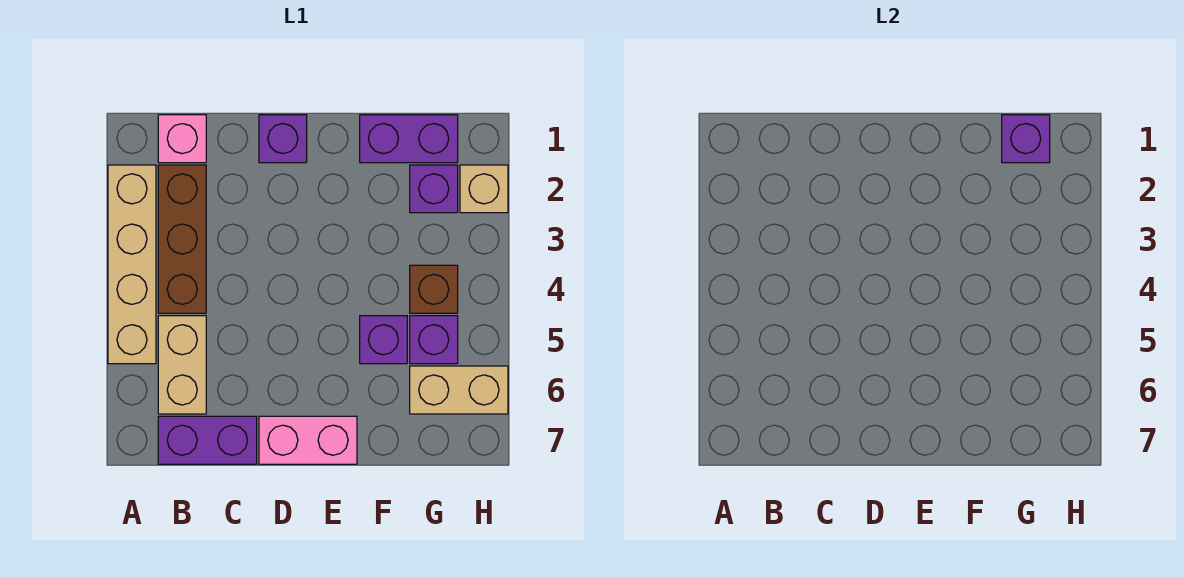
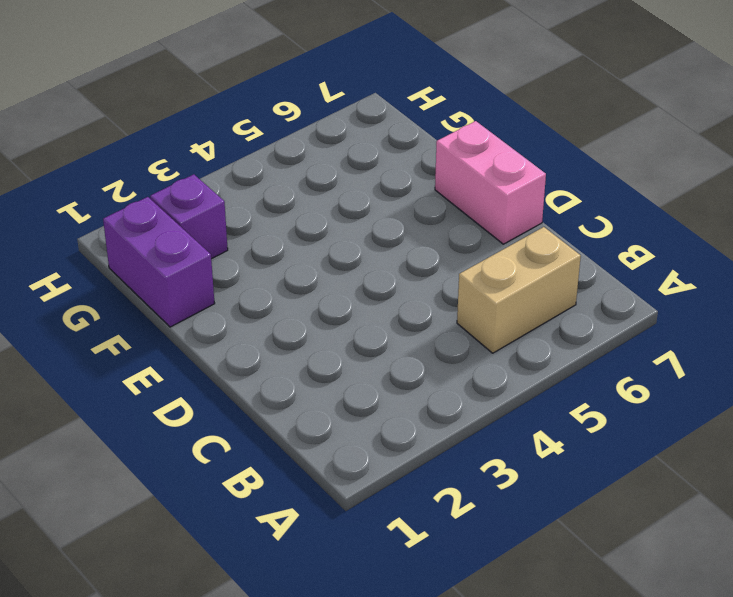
none -> tan 1x4 brick [108,165,156,364]
none -> pink 1x1 brick [158,115,206,163]
none -> brown 1x3 brick [158,165,206,313]

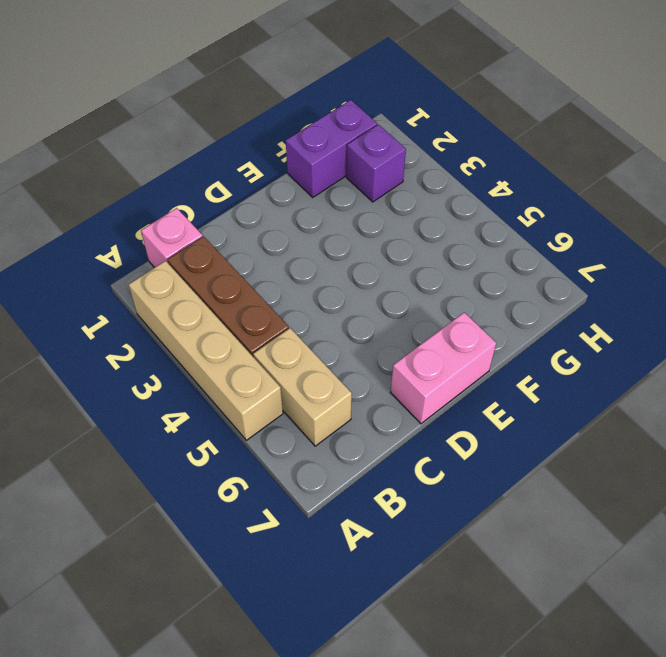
none -> purple 1x2 brick [158,416,257,464]
none -> purple 1x1 brick [259,115,307,163]
none -> purple 1x1 brick [360,316,407,364]

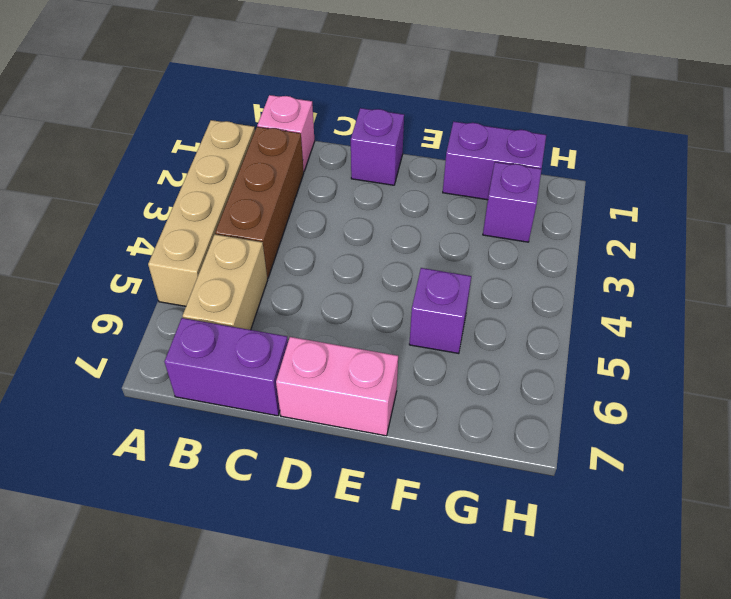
none -> brown 1x1 brick [410,265,458,313]
none -> purple 1x1 brick [410,316,458,364]
none -> tan 1x2 brick [410,366,508,414]

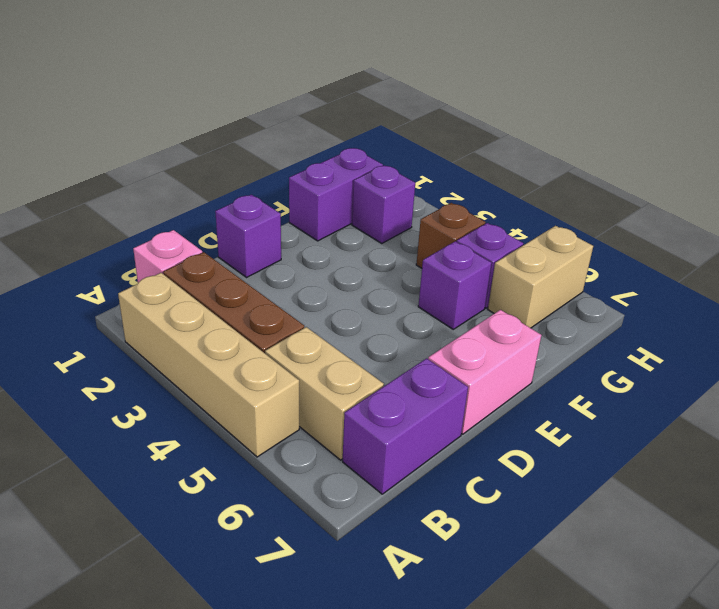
none -> tan 1x1 brick [460,165,508,213]
none -> purple 1x1 brick [1002,115,1050,163]

